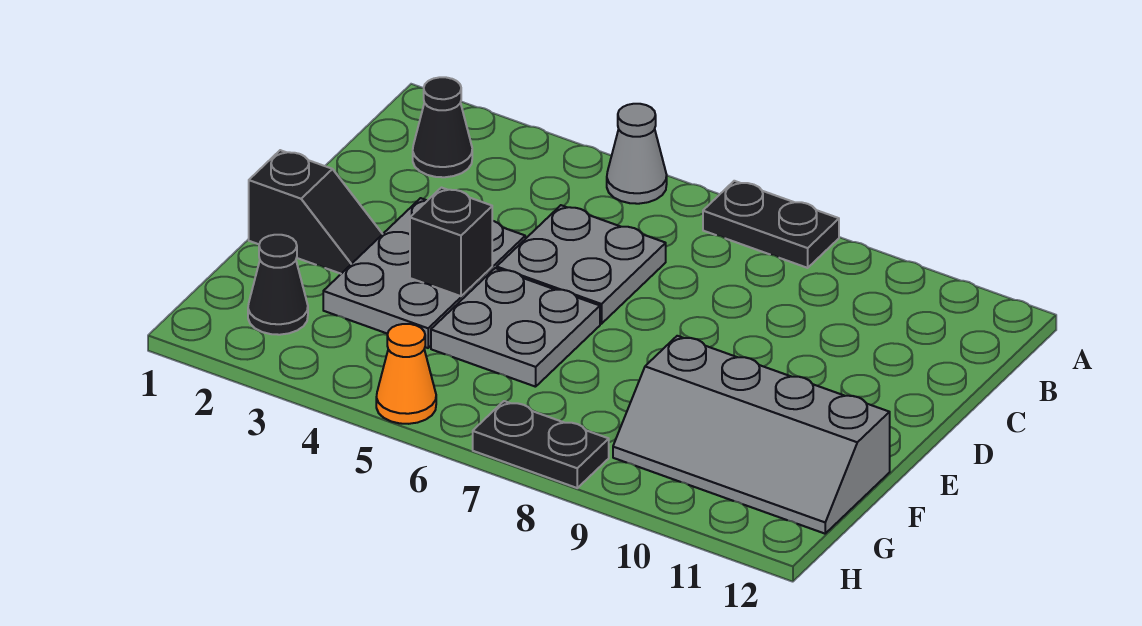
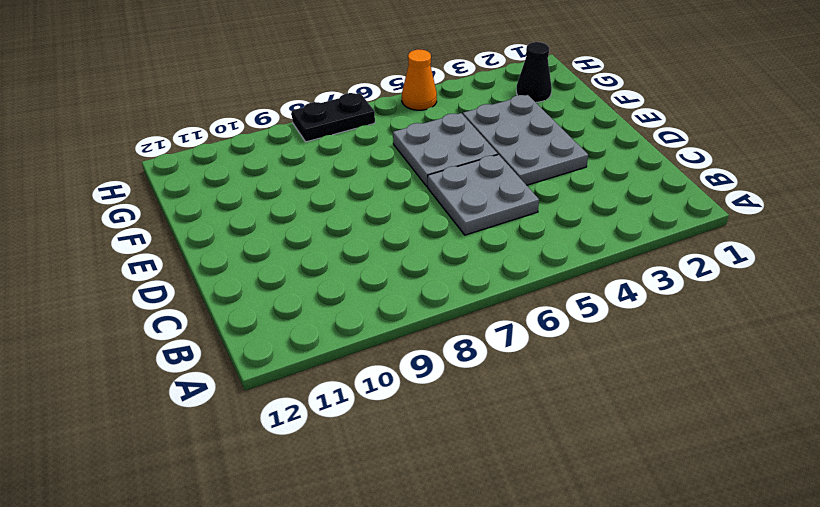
none -> grey 1x1 cone [607,104,667,204]
none -> black 1x2 plate [703,181,839,268]
none -> black 1x1 cone [413,77,472,177]

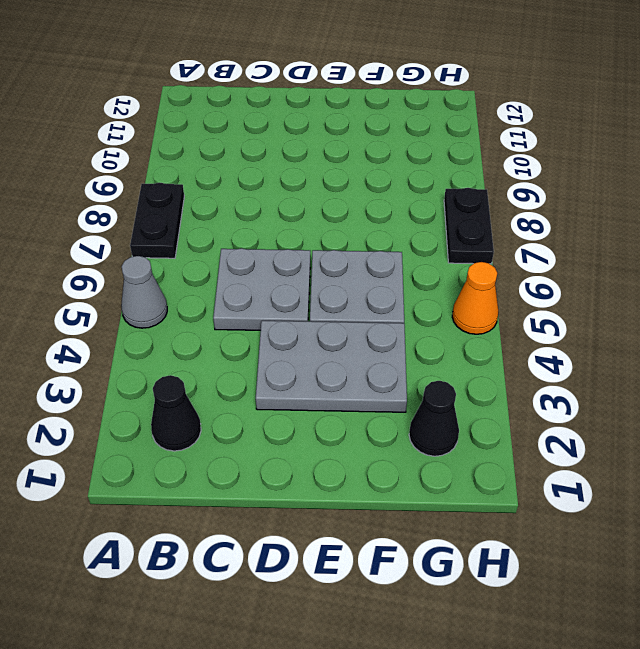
none -> black 1x2 slope [249,150,382,274]
none -> grey 2x4 slope [613,336,890,534]
none -> black 1x1 brick [410,188,492,296]

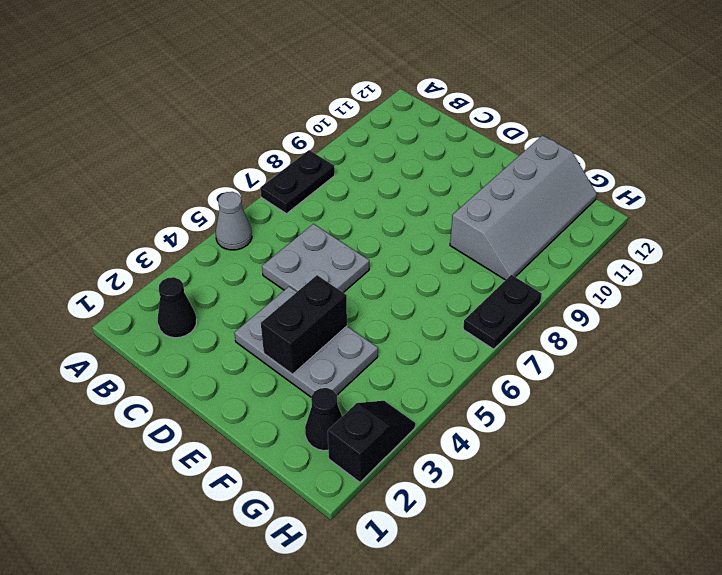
black 1x2 brick [261,275,347,374] -> black 1x1 brick [410,188,492,296]
black 1x2 slope [328,401,415,482] -> black 1x2 slope moved to [249,150,382,274]
none -> grey 2x2 plate [431,268,600,387]
none -> orange 1x1 cone [376,324,436,424]

